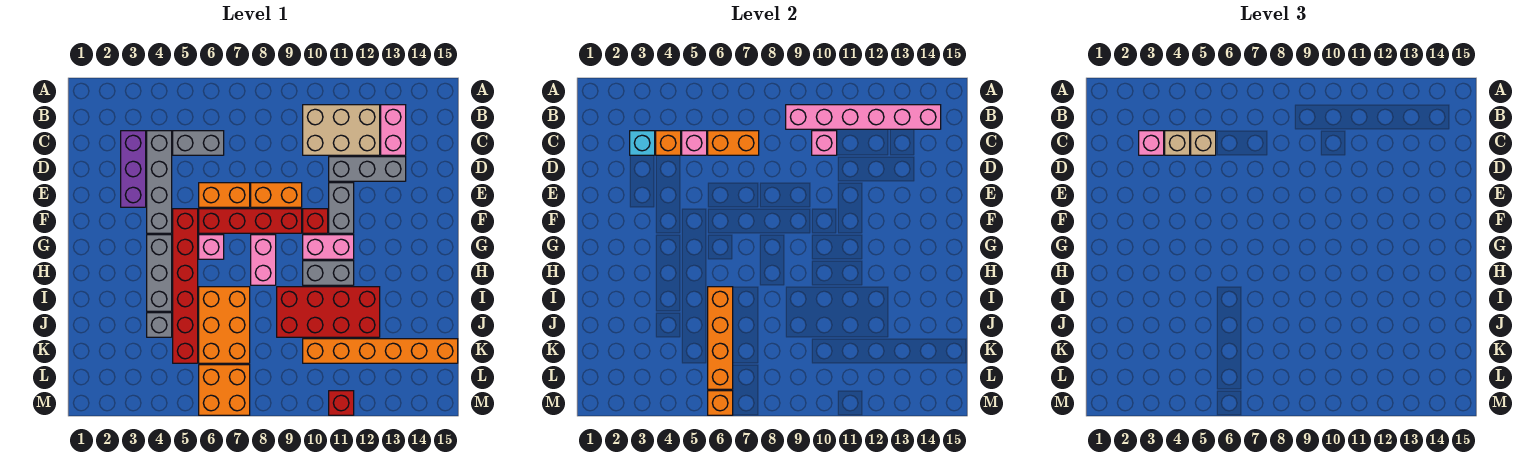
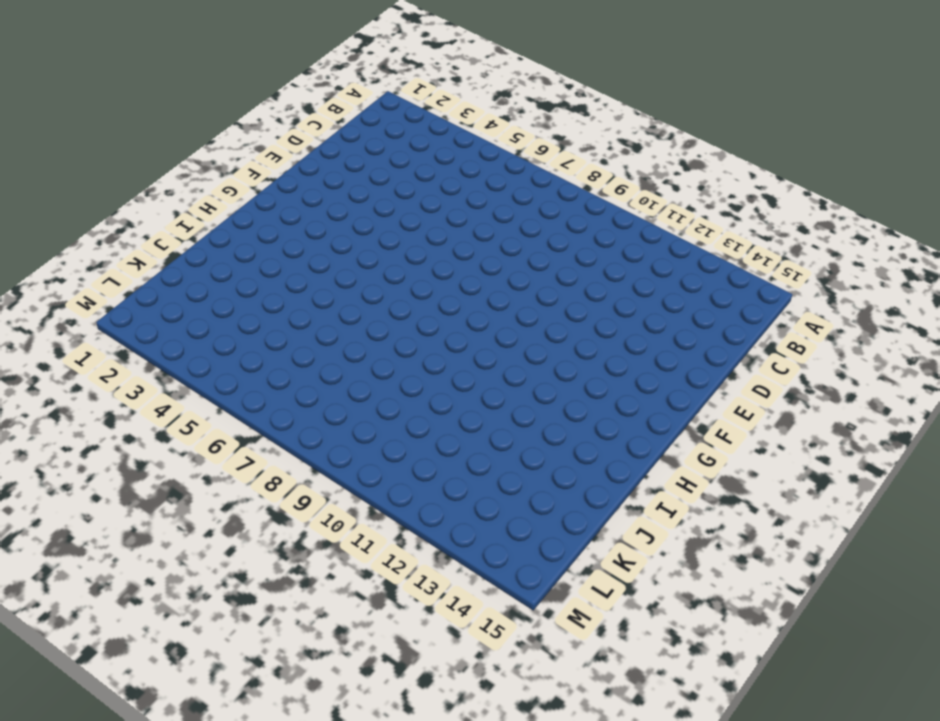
none -> tan 2x3 brick [303,105,380,155]
none -> pink 1x2 brick [381,105,406,155]
none -> purple 1x3 brick [121,131,146,207]
none -> grey 1x4 brick [147,131,172,233]

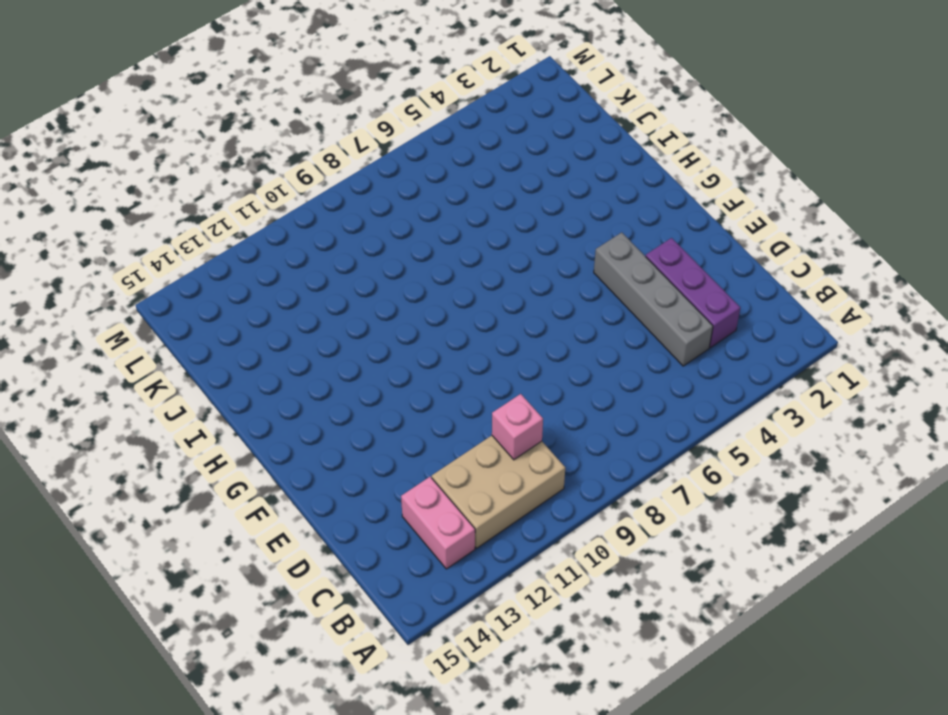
none -> grey 1x2 brick [173,131,224,155]
none -> grey 1x3 brick [329,157,406,181]
none -> orange 1x2 brick [199,183,250,207]
none -> orange 1x2 brick [251,183,302,207]

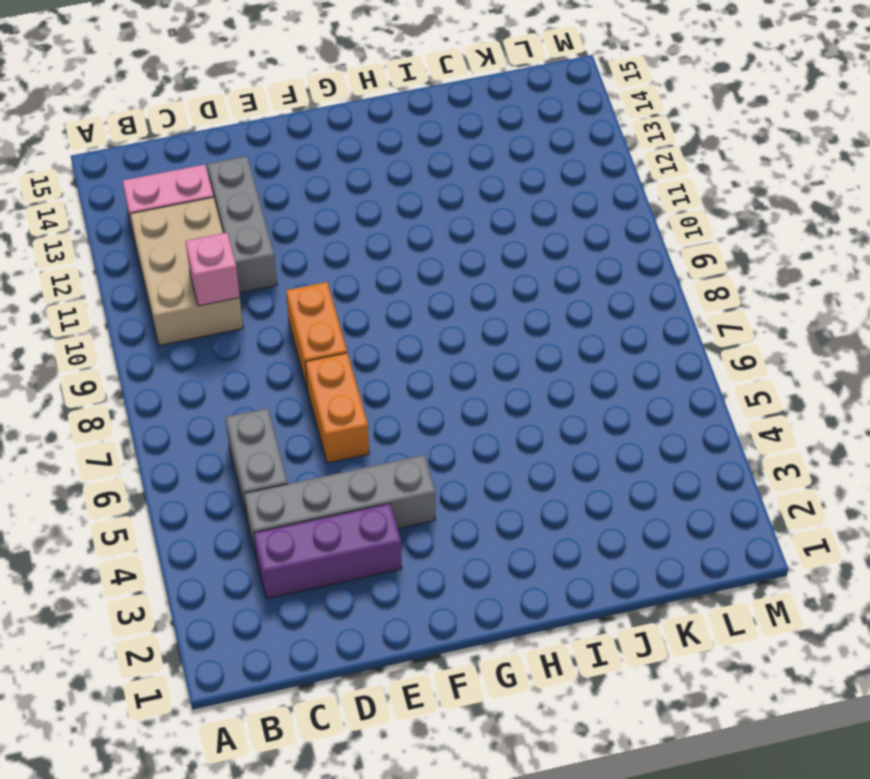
none -> grey 1x2 brick [329,183,354,233]
none -> red 1x6 brick [173,209,198,363]
none -> red 1x4 brick [199,209,302,233]
none -> red 1x1 brick [303,209,328,233]

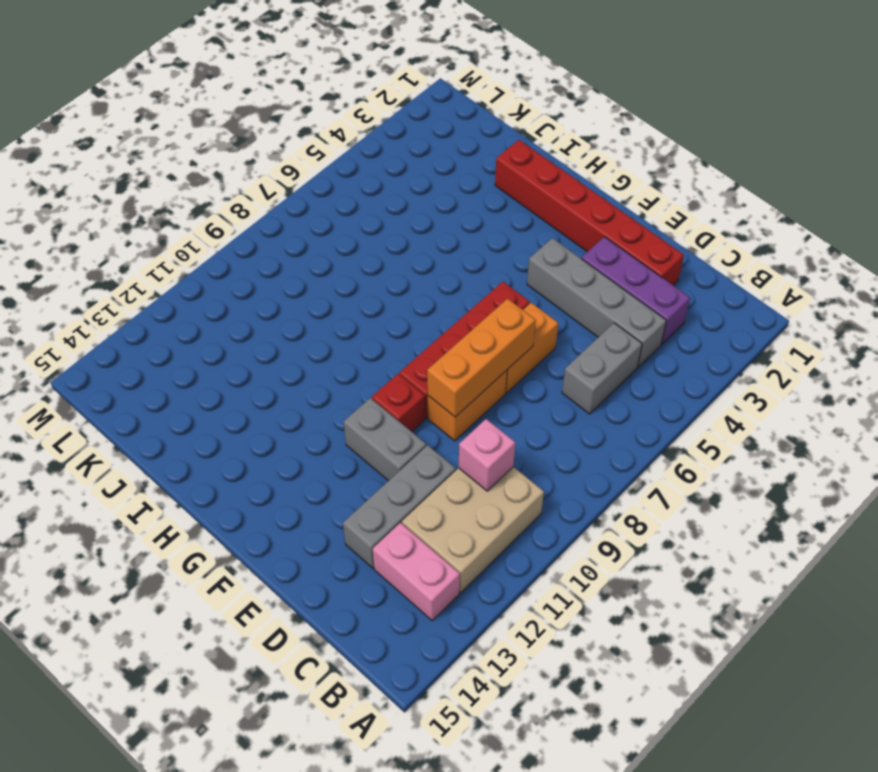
red 1x6 brick [495,140,684,285] -> red 1x6 brick moved to [173,209,198,363]
orange 1x3 brick [427,299,536,417] -> none
none -> grey 1x3 brick [147,235,172,311]
none -> pink 1x1 brick [199,235,224,259]
none -> pink 1x2 brick [251,235,276,285]
none -> pink 1x2 brick [303,235,354,259]

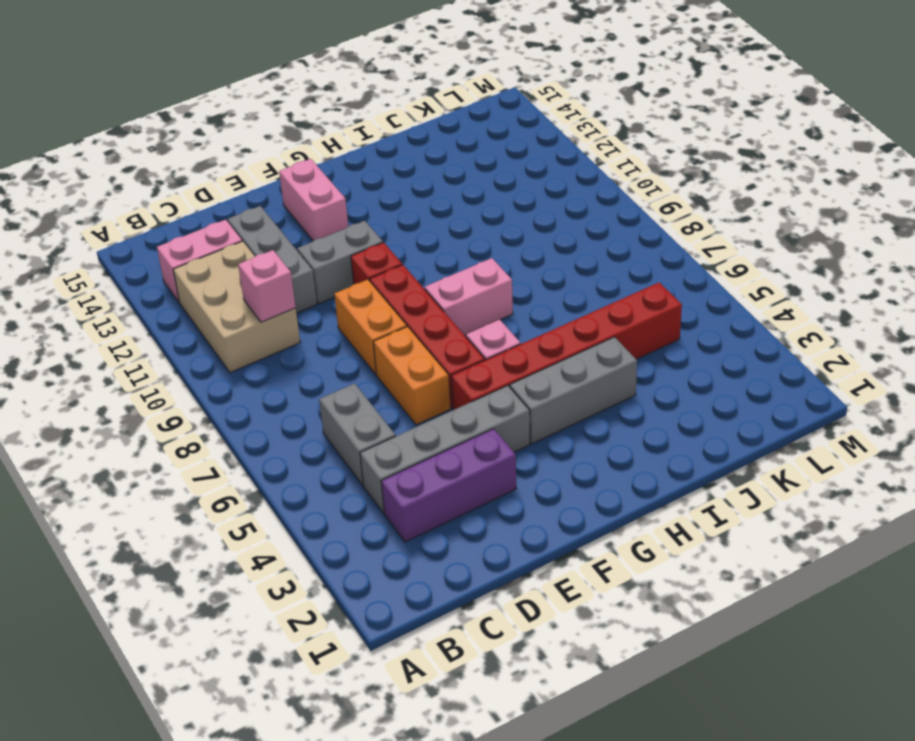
pink 1x2 brick [279,159,348,241] -> pink 1x2 brick moved to [303,235,354,259]
none -> grey 1x2 brick [303,261,354,285]
none -> orange 2x3 brick [199,287,250,363]
none -> red 2x4 brick [277,287,380,337]
none -> grey 1x1 brick [147,313,172,337]

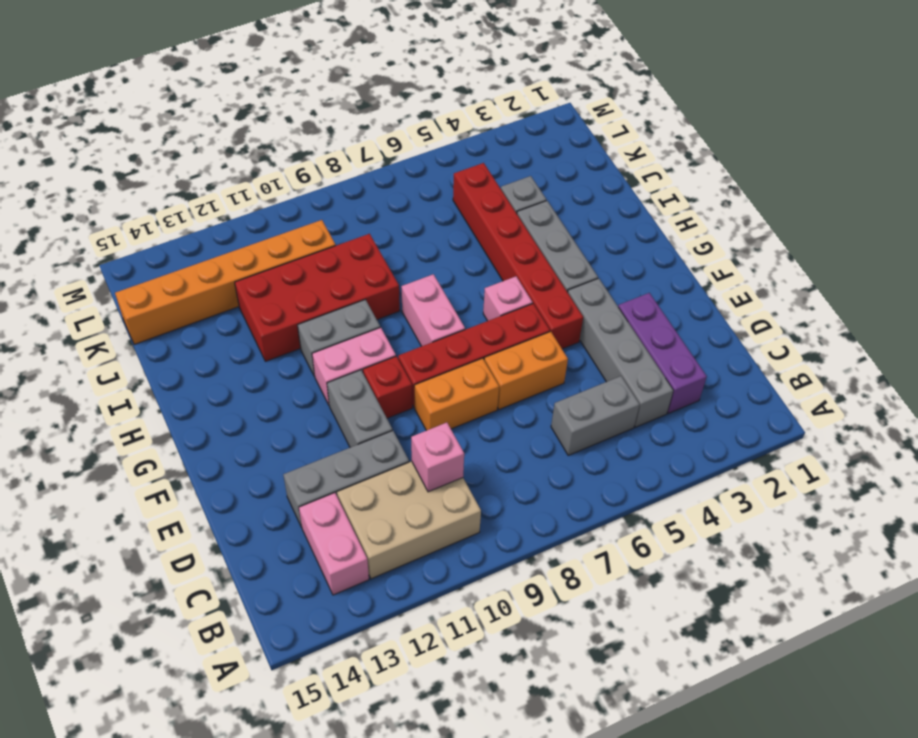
none -> orange 2x3 brick [199,287,250,363]
none -> orange 2x2 brick [199,365,250,415]
none -> red 1x1 brick [329,391,354,415]
none -> pink 1x6 brick [786,105,941,129]

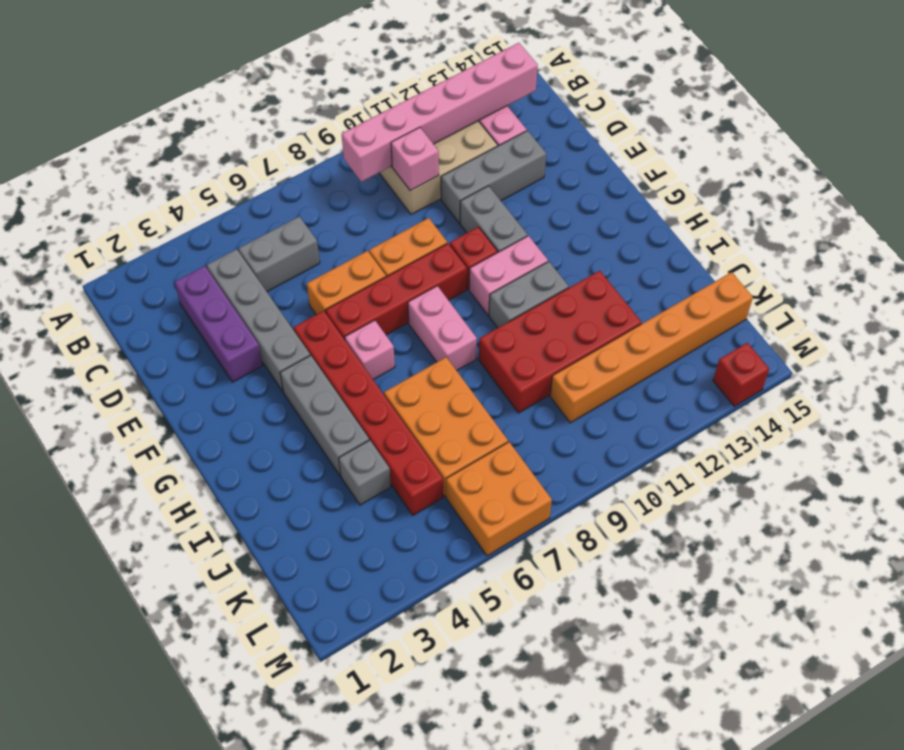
red 1x1 brick [713,343,769,406] -> red 1x1 brick moved to [329,391,354,415]
none -> cyan 1x1 brick [630,131,655,155]
none -> orange 1x1 brick [656,131,681,155]
none -> pink 1x1 brick [682,131,707,155]
none -> orange 1x2 brick [708,131,759,155]

